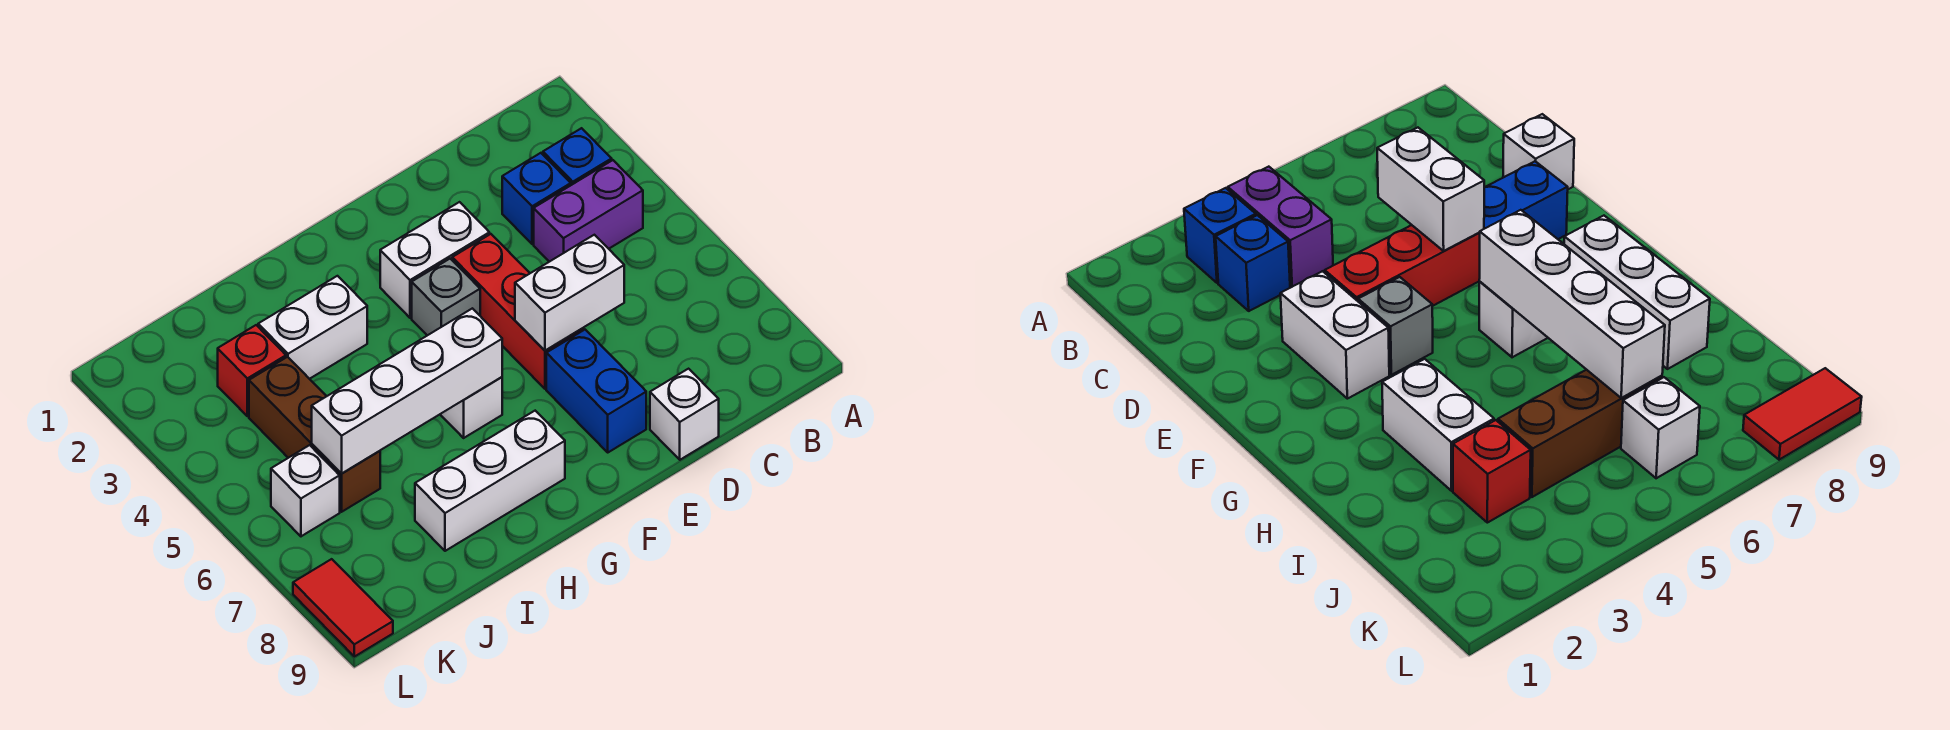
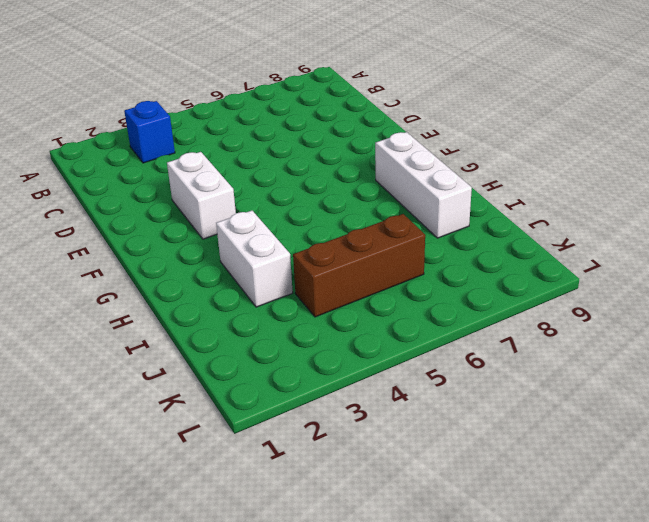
none -> purple 1x2 brick [534,160,643,262]
none -> blue 1x1 brick [502,153,571,244]
none -> white 1x1 brick [650,369,719,460]

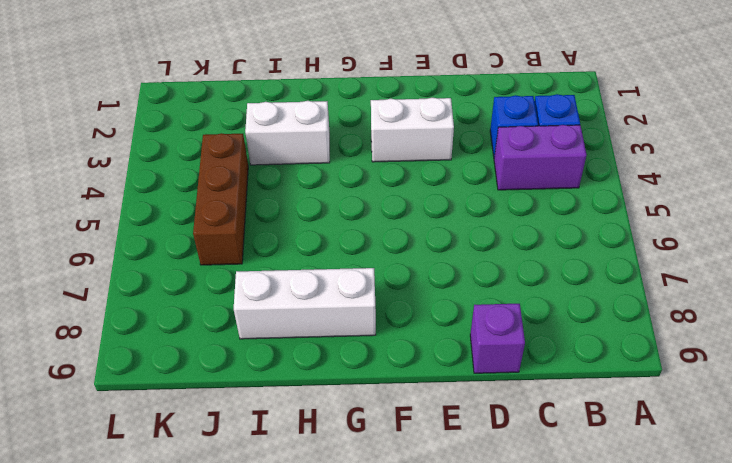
purple 1x1 brick [470,304,525,373] -> white 1x1 brick [650,369,719,460]
none -> red 1x3 brick [452,234,584,389]
none -> blue 1x2 brick [546,330,646,452]
none -> grey 1x1 brick [412,258,480,335]

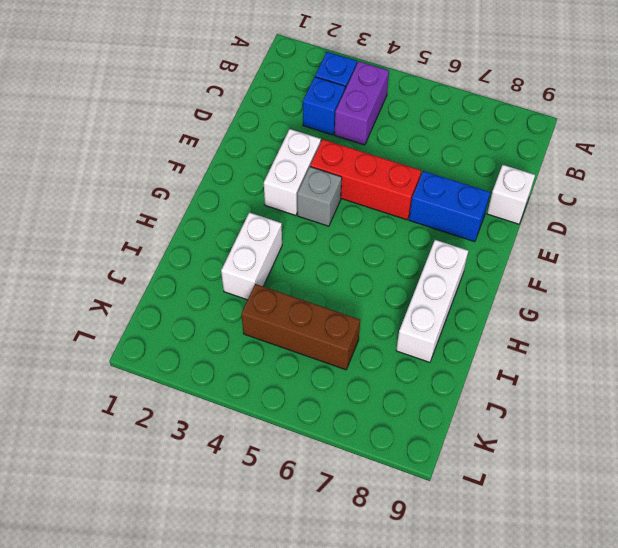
none -> white 1x1 brick [440,377,502,438]
none -> red 1x1 brick [218,325,286,416]
none -> white 1x1 brick [271,445,340,536]

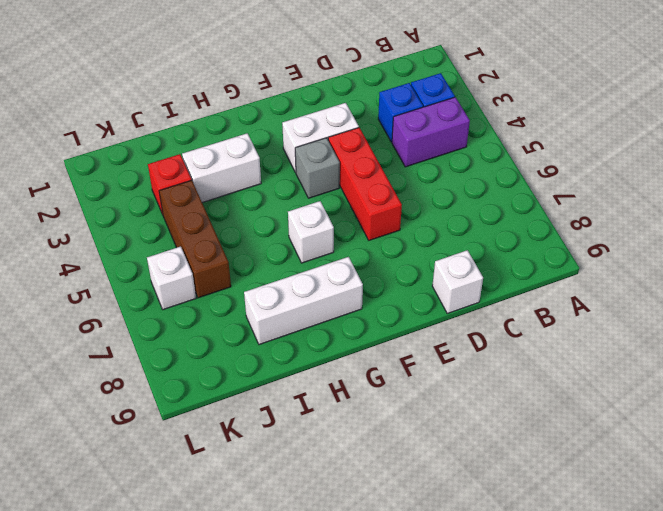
none -> blue 1x2 brick [546,330,646,452]
none -> red 1x2 tile [293,559,393,657]
none -> white 1x2 brick [515,235,624,350]

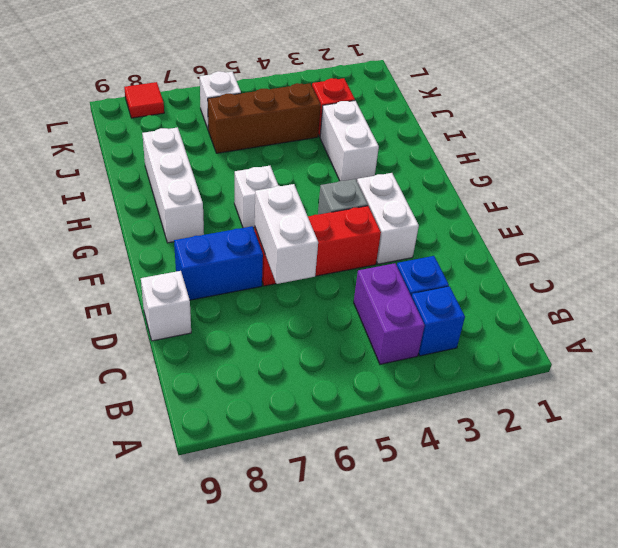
red 1x1 tile [124,82,164,118] -> red 1x2 tile [293,559,393,657]
none -> white 1x4 brick [312,308,502,474]

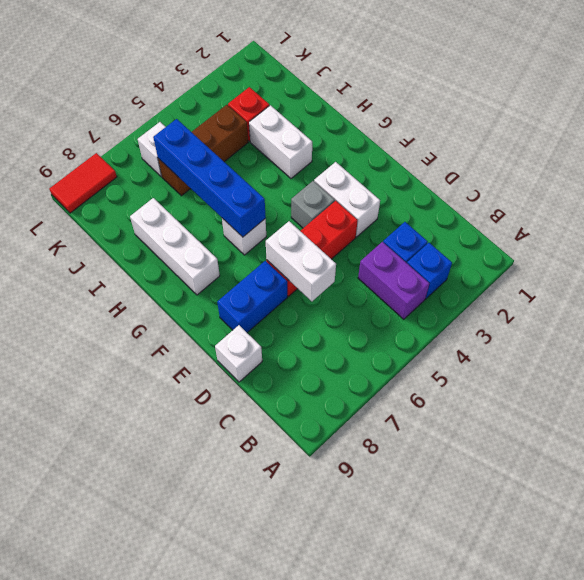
blue 1x4 brick [153,119,266,237] -> white 1x4 brick [312,308,502,474]

